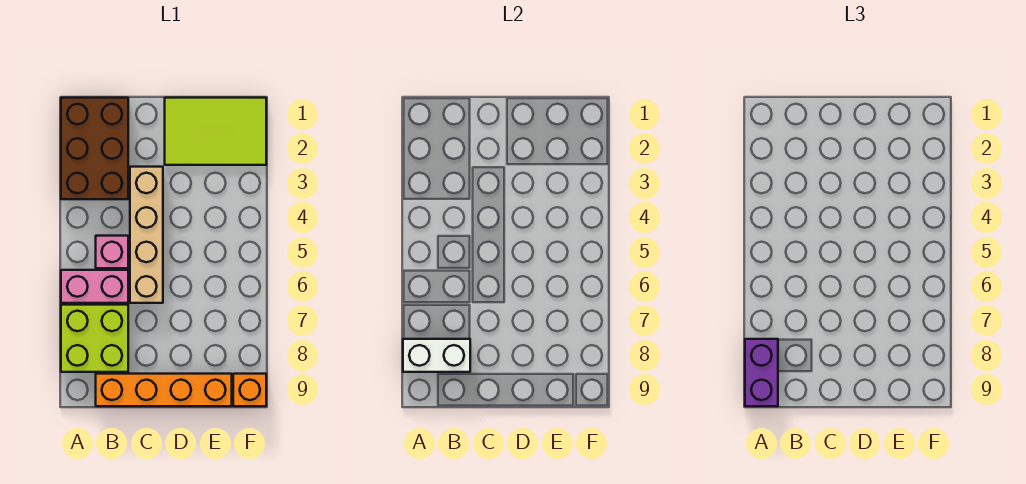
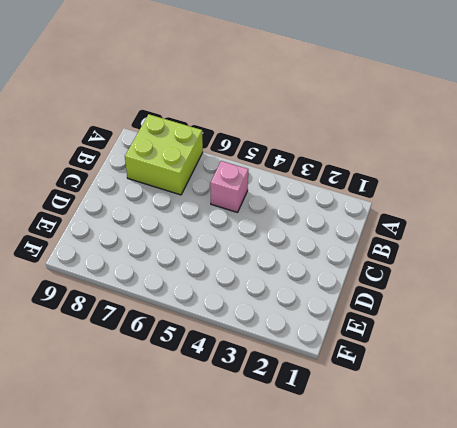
none -> brown 2x3 brick [61,98,128,199]
none -> pink 1x2 brick [61,270,128,303]

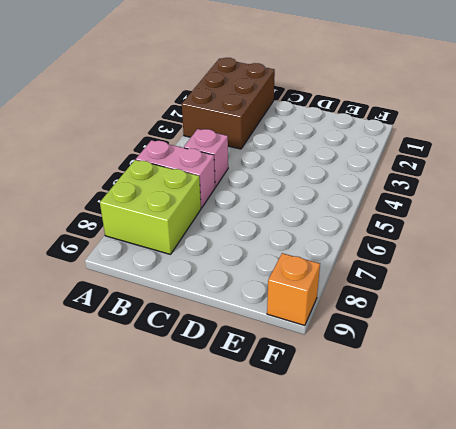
none -> orange 1x4 brick [96,374,232,406]
none -> tan 1x4 brick [130,167,163,303]

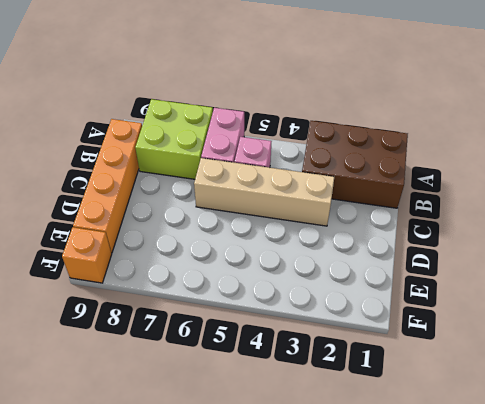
none -> lime 2x3 tile [165,98,266,165]
none -> white 1x2 brick [403,339,470,372]

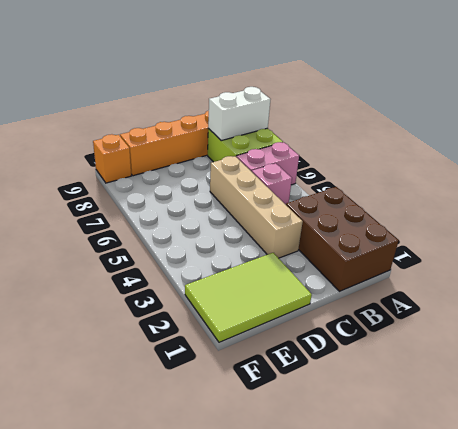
none -> purple 1x2 brick [745,339,778,406]

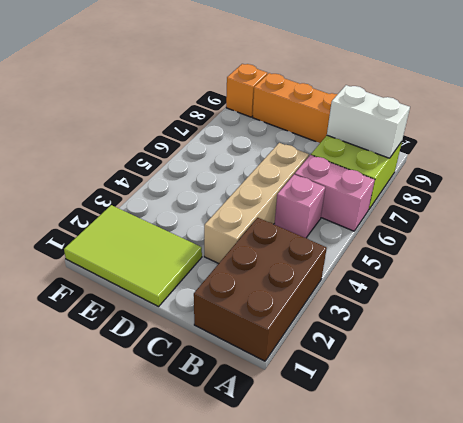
none -> purple 1x2 brick [745,339,778,406]

